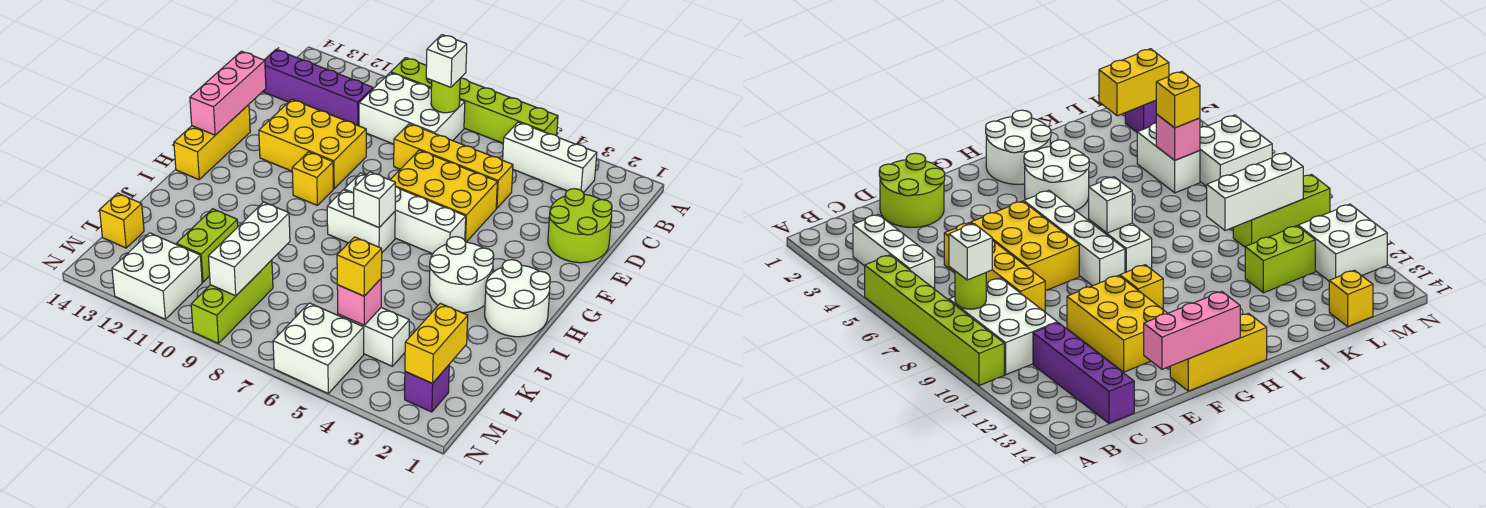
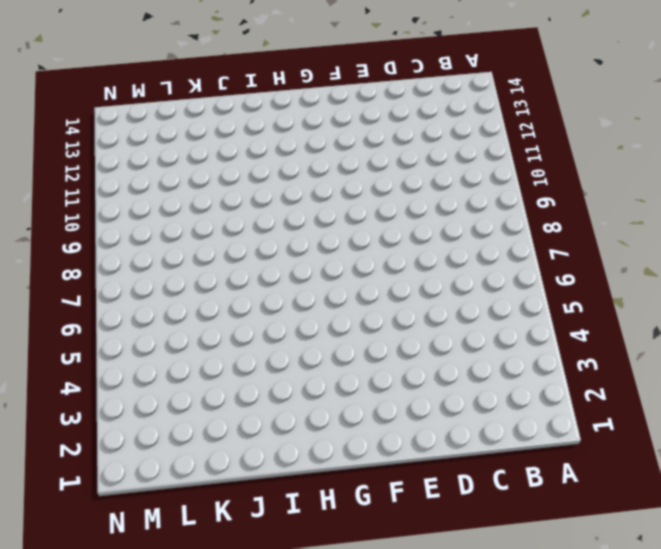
none -> lime 1x6 brick [391,58,558,143]
none -> white 1x3 brick [503,122,597,193]
none -> white 2x3 brick [359,73,465,144]

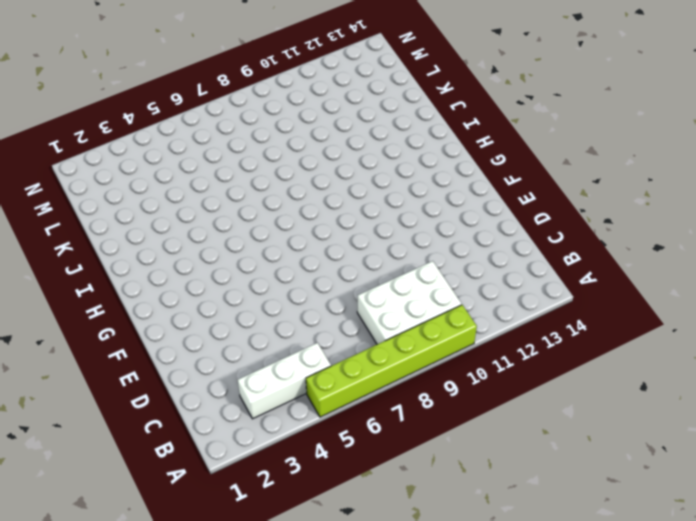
none -> purple 1x4 brick [263,50,373,126]
none -> lime 2x2 round brick [548,189,612,263]
none -> yellow 1x4 brick [394,124,513,208]

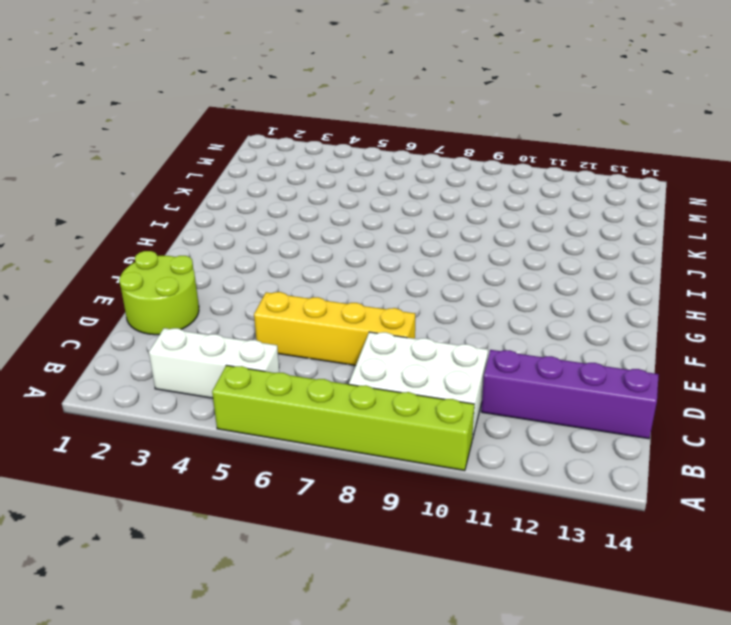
none -> yellow 2x3 brick [391,150,497,242]
none -> yellow 2x3 brick [259,99,366,188]
none -> yellow 1x3 brick [174,105,250,180]

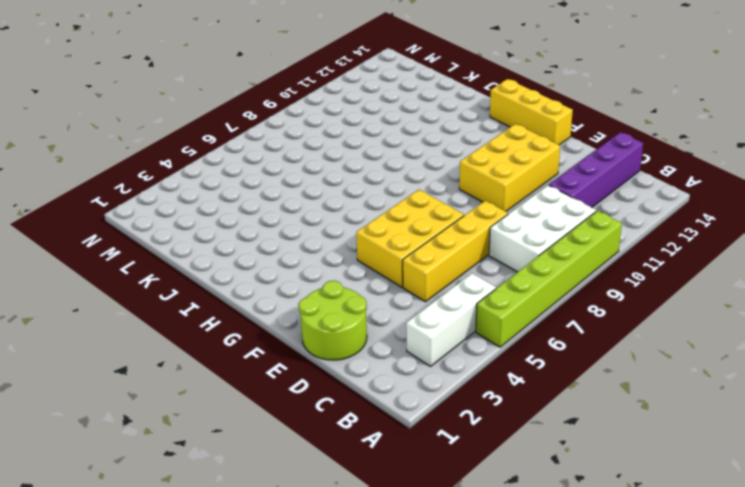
none -> white 1x4 brick [344,173,466,254]
none -> yellow 1x1 brick [292,152,333,205]
none -> white 2x2 round brick [485,260,550,337]

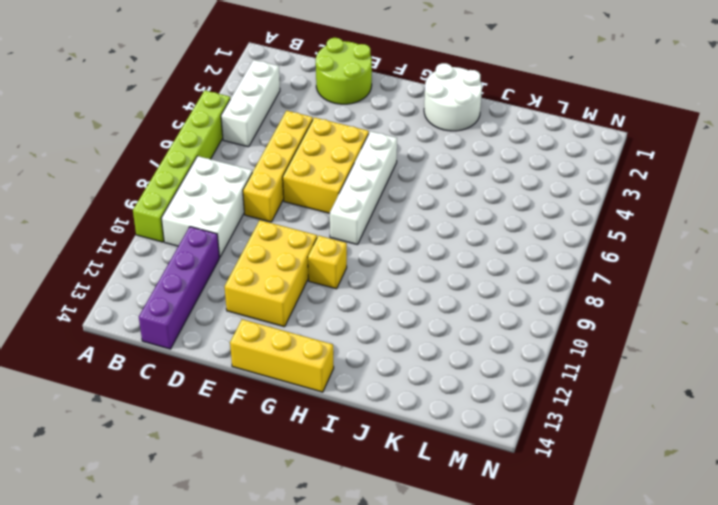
none -> white 2x2 round brick [429,237,494,313]
none -> white 1x2 brick [327,190,395,252]
none -> lime 1x2 brick [176,209,238,282]

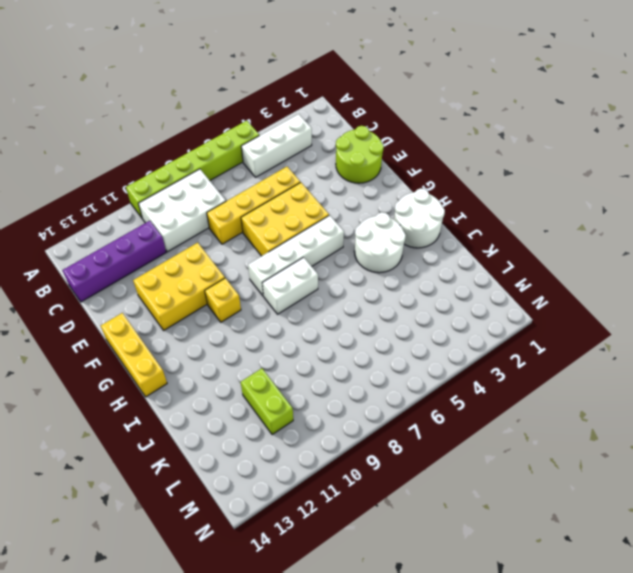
none -> white 1x2 brick [338,308,409,366]
none -> lime 1x3 brick [191,260,273,344]
none -> yellow 1x1 brick [100,193,144,248]

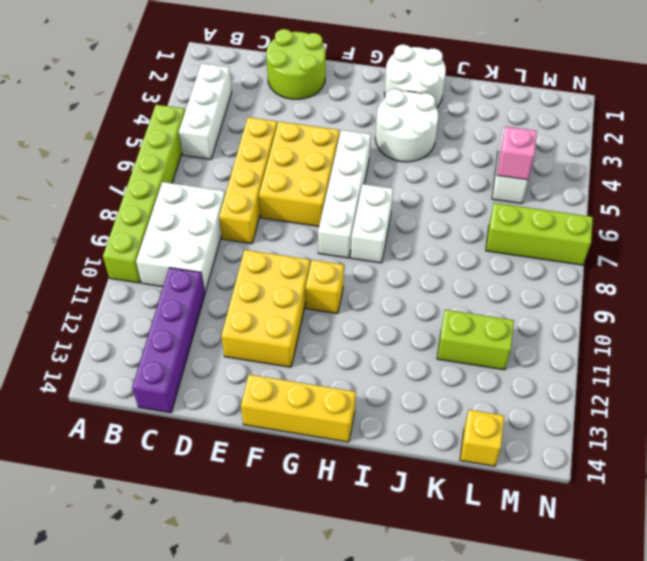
lime 1x3 brick [486,203,593,265] -> lime 1x3 brick moved to [191,260,273,344]
none -> purple 1x1 brick [405,365,449,412]
none -> white 2x2 brick [273,303,364,393]
none -> white 2x2 brick [112,233,202,319]

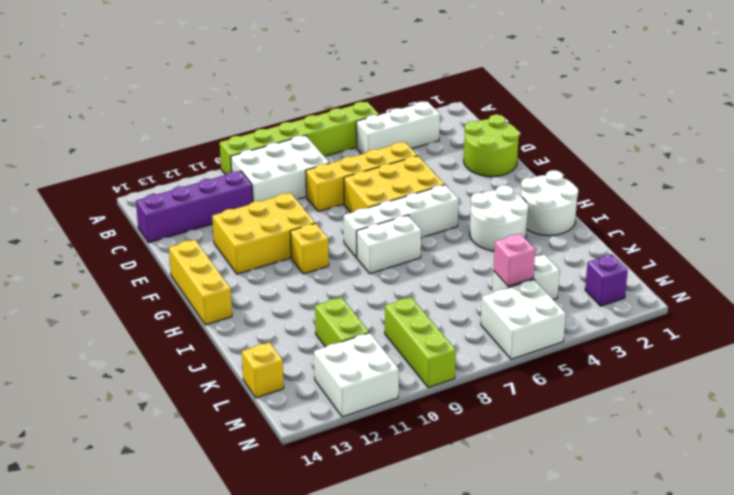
none -> lime 1x1 round brick [431,79,460,113]
none -> pink 1x3 brick [190,51,266,135]
none -> white 1x1 brick [354,172,395,227]

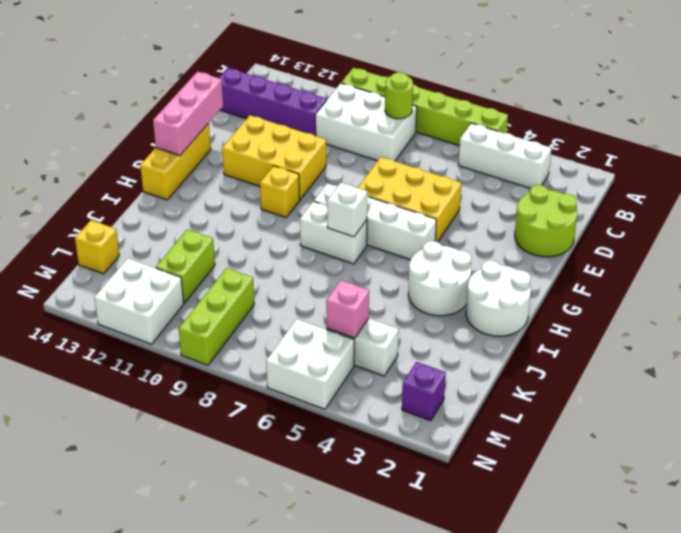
none -> yellow 1x4 brick [394,124,513,208]
none -> white 1x3 brick [208,202,290,296]
none -> yellow 1x2 brick [405,303,468,383]

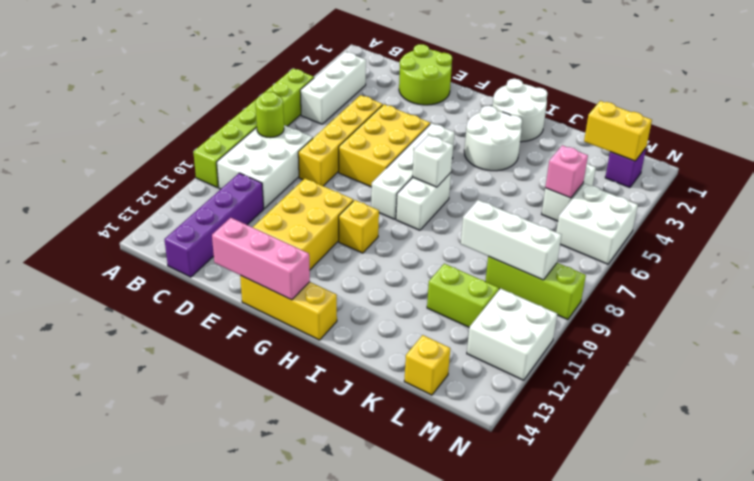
none -> white 1x1 brick [426,35,467,87]
none -> yellow 1x1 brick [337,237,382,296]

